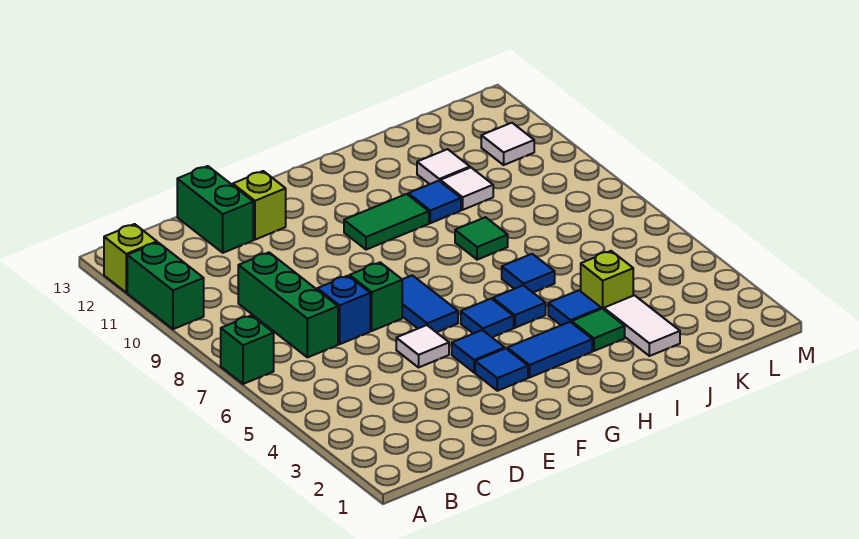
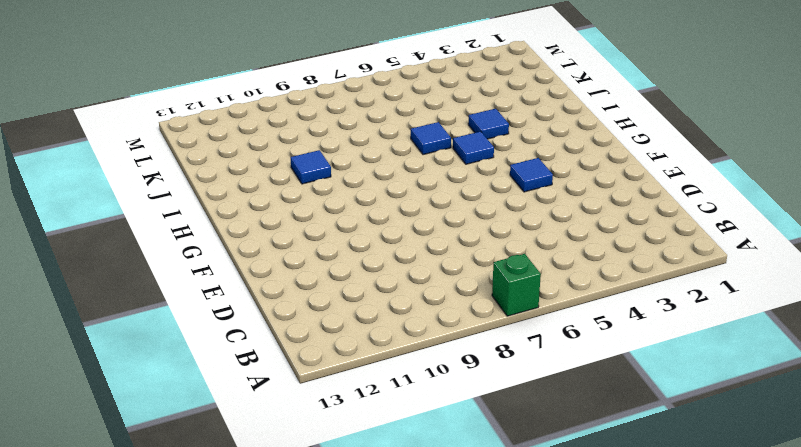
none -> green 1x2 brick [127,242,204,329]
none -> lime 1x1 brick [104,224,157,293]
none -> green 1x3 brick [238,252,338,357]

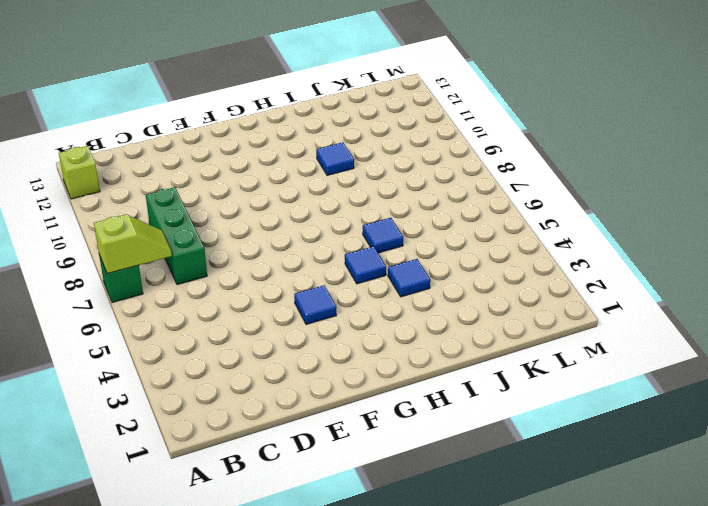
lime 1x2 slope [94,215,172,274] -> none
none -> green 1x2 brick [127,242,204,329]
none -> blue 1x1 brick [317,276,370,344]
none -> green 1x2 brick [177,166,253,253]

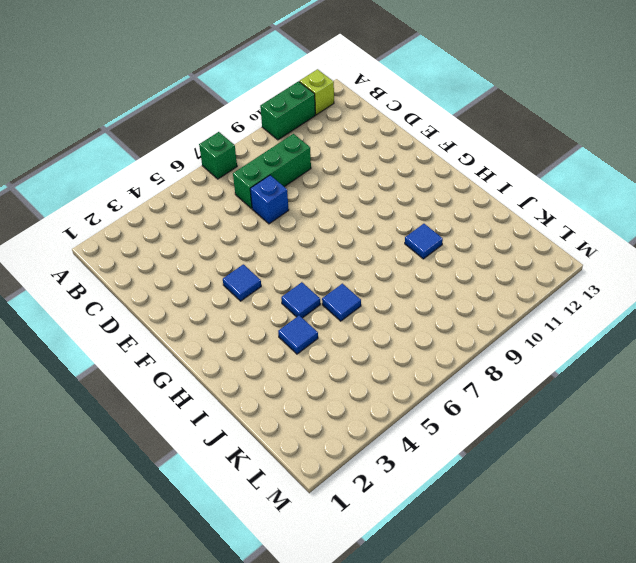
none -> green 1x2 brick [177,166,253,253]
none -> white 1x1 tile [396,325,449,367]
none -> green 1x1 brick [350,262,402,331]

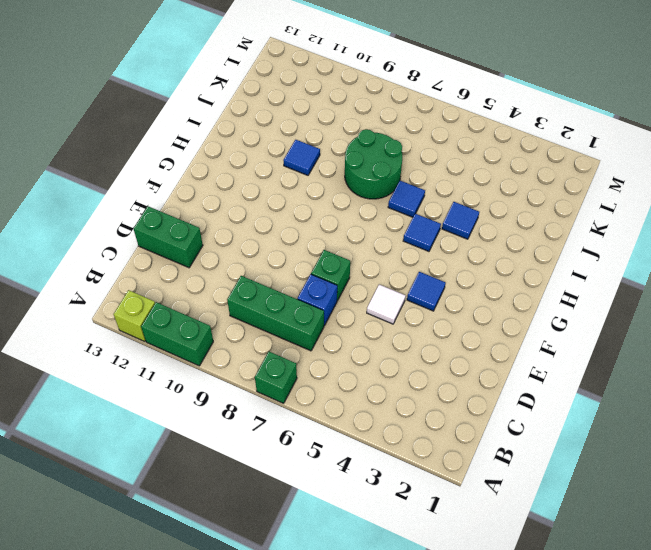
green 2x2 round brick [345,129,402,199] -> green 1x1 tile [455,217,508,260]
none -> lime 1x1 brick [233,171,286,240]
none -> blue 1x1 tile [475,348,528,391]
none -> blue 1x2 tile [402,275,458,332]

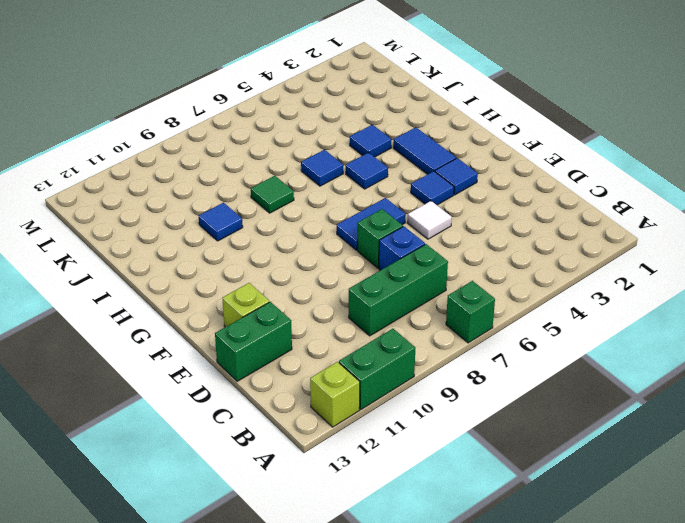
none -> blue 1x1 tile [461,299,514,337]
none -> green 1x2 tile [344,194,429,250]
none -> green 1x1 tile [572,309,625,351]

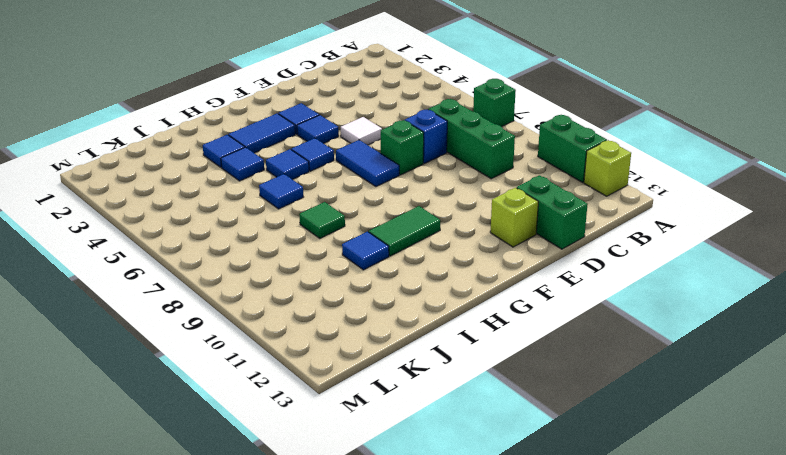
blue 1x1 tile [203,135,245,167] -> green 1x1 tile [572,309,625,351]
none -> white 1x2 tile [604,295,680,356]
none -> lime 1x1 brick [581,251,633,309]
none -> white 1x1 tile [440,168,493,210]

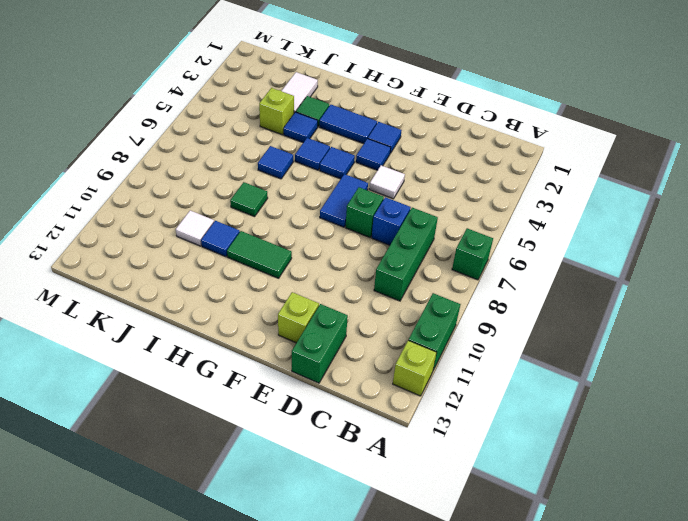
none -> white 1x1 tile [417,149,470,184]
none -> white 1x1 tile [481,123,534,165]

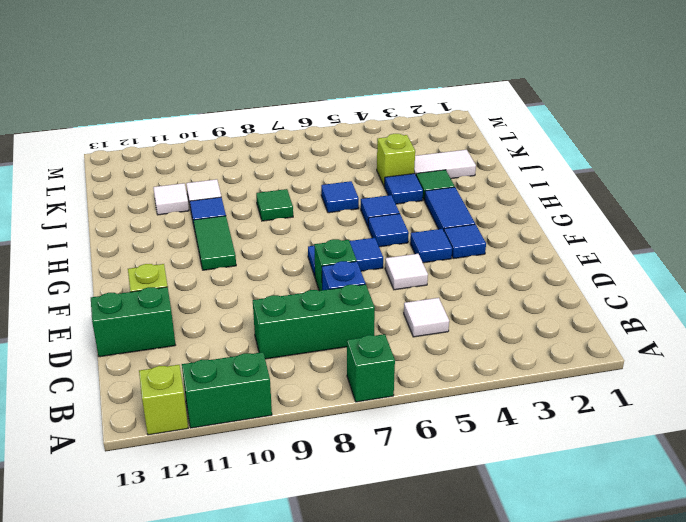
white 1x1 tile [404,298,449,337] -> white 1x1 tile moved to [481,123,534,165]

